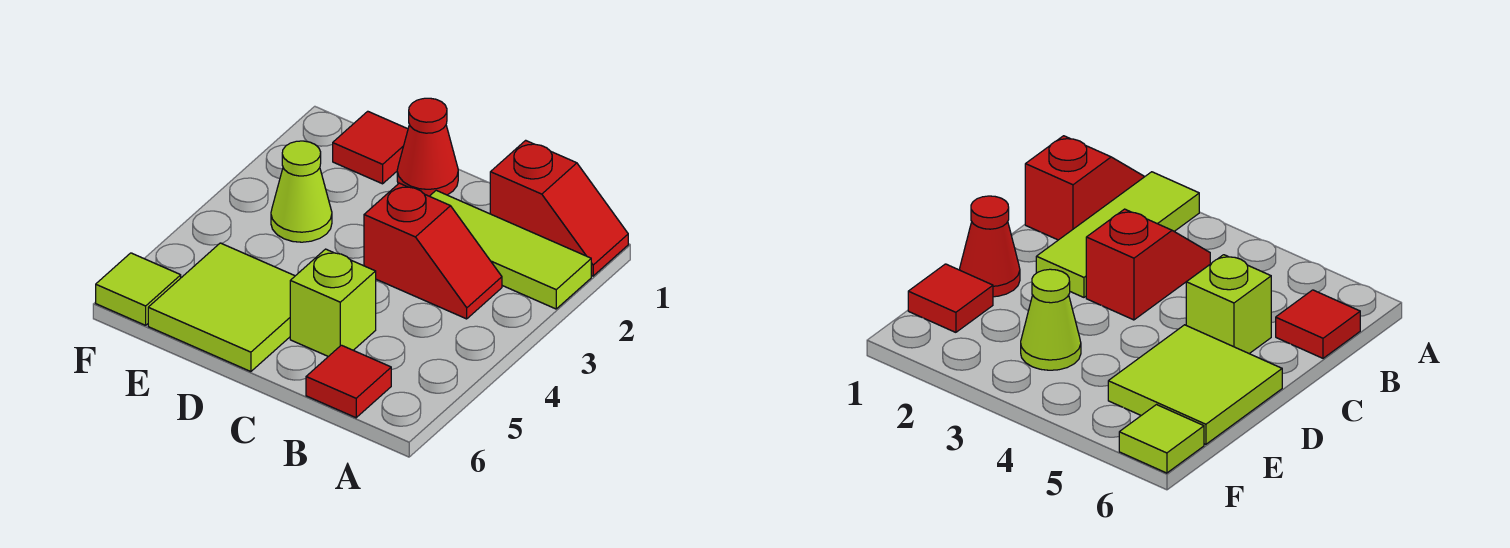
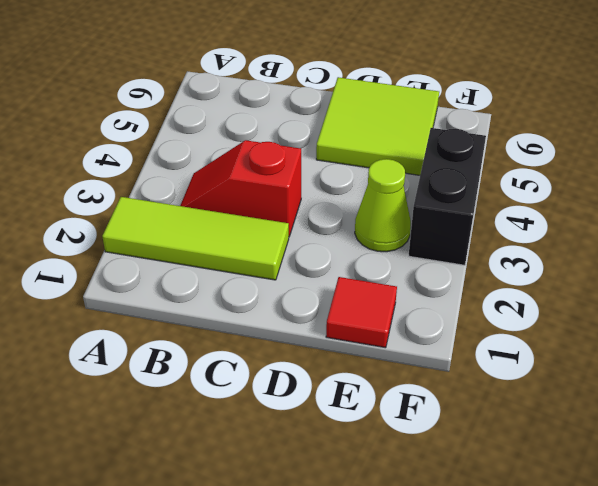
black 1x2 brick [409,128,486,265] -> none
none -> red 1x2 slope [490,140,628,276]
none -> red 1x1 tile [306,345,391,418]

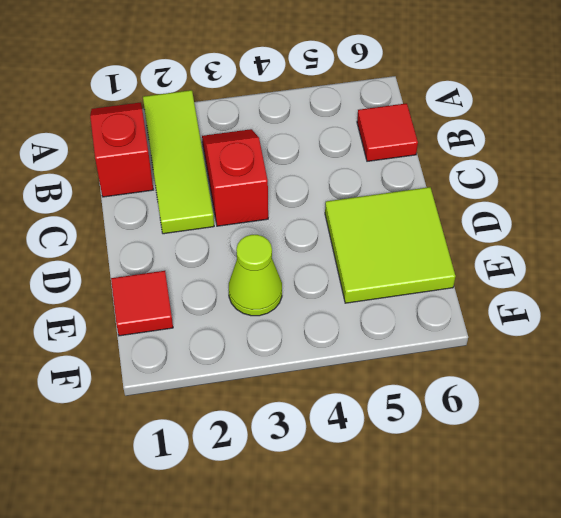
none -> lime 1x1 brick [290,249,376,356]
none -> red 1x1 cone [397,98,458,196]

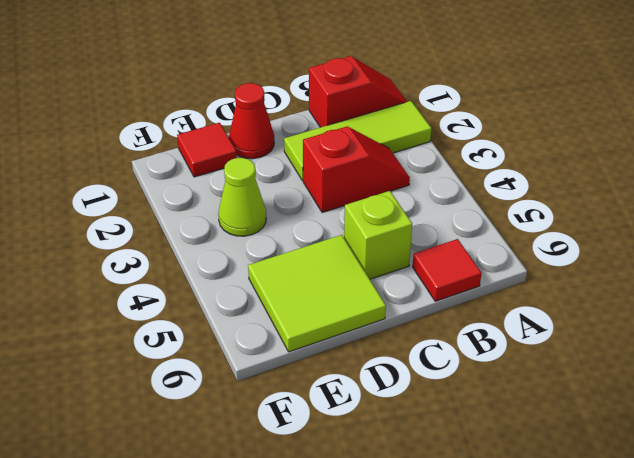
none -> lime 1x1 tile [96,253,181,325]

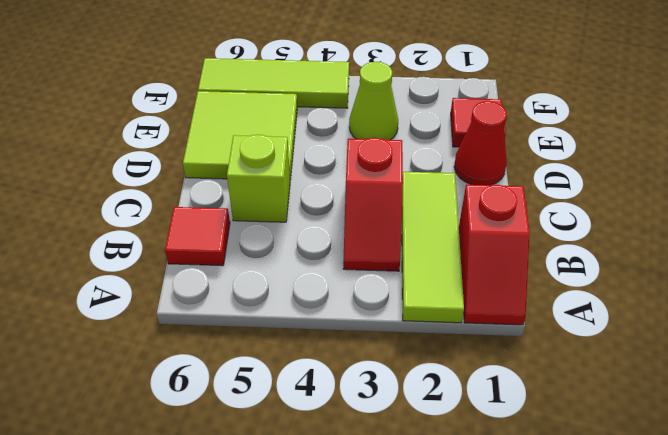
lime 1x3 tile [198,58,349,108] -> lime 1x1 tile [96,253,181,325]

